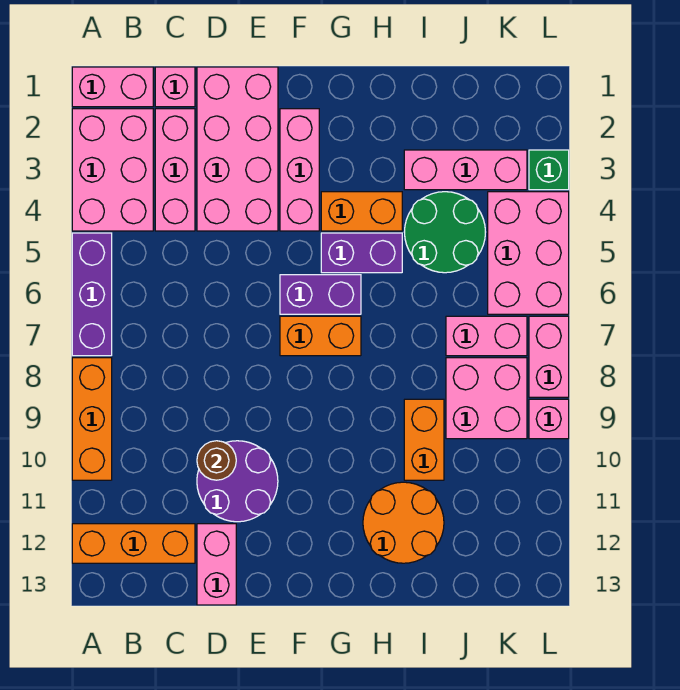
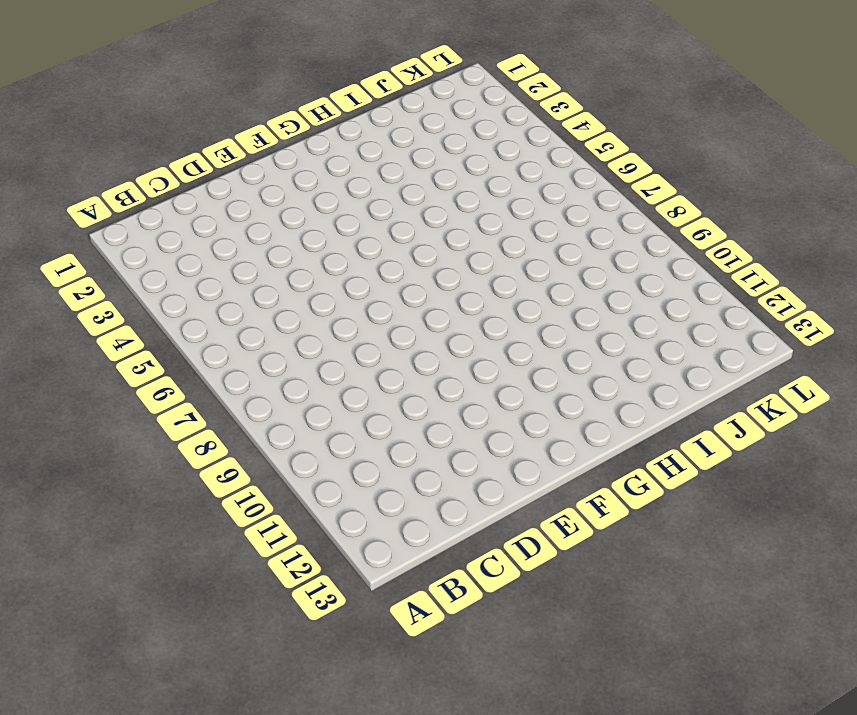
none -> pink 1x2 brick [72,67,153,107]
none -> pink 2x3 brick [72,109,153,231]
none -> purple 1x3 brick [72,233,112,356]

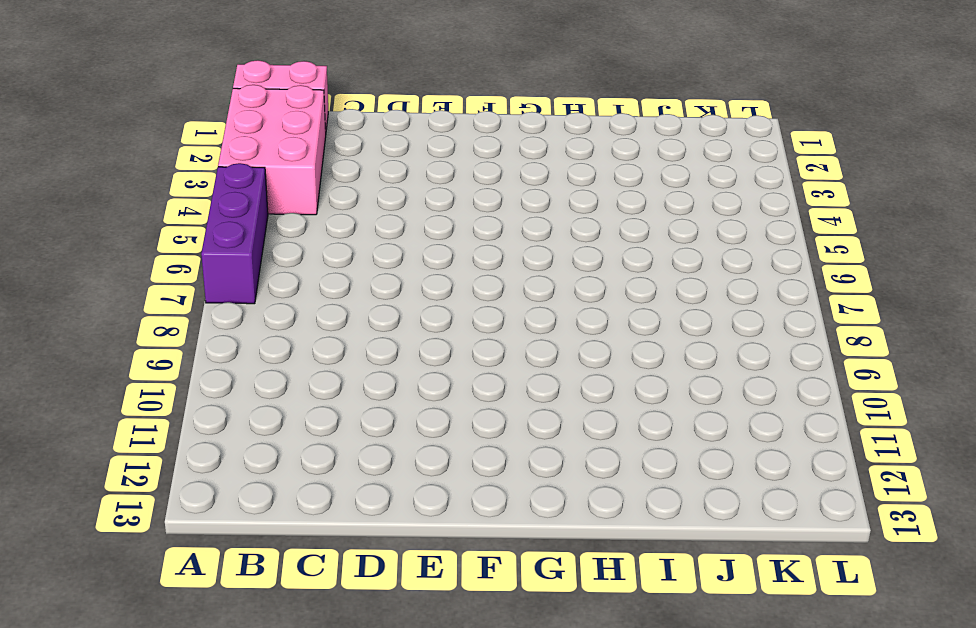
none -> orange 1x3 brick [72,358,112,480]
none -> orange 1x3 brick [72,524,195,563]
none -> pink 1x1 brick [155,67,195,107]

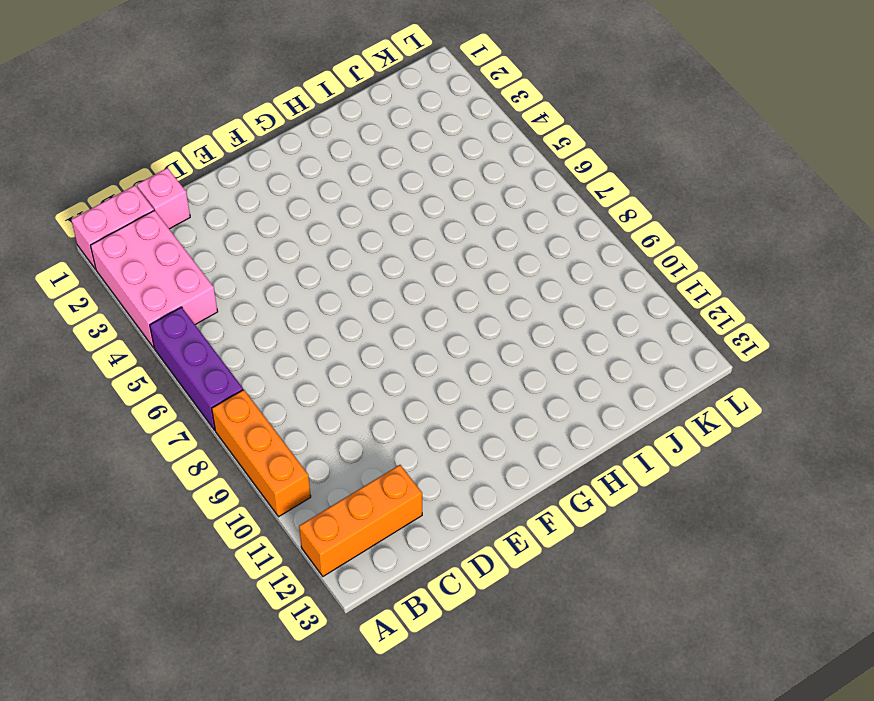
none -> pink 1x3 brick [155,109,195,231]
none -> pink 2x4 brick [197,67,278,231]
none -> purple 2x2 round brick [197,441,278,522]

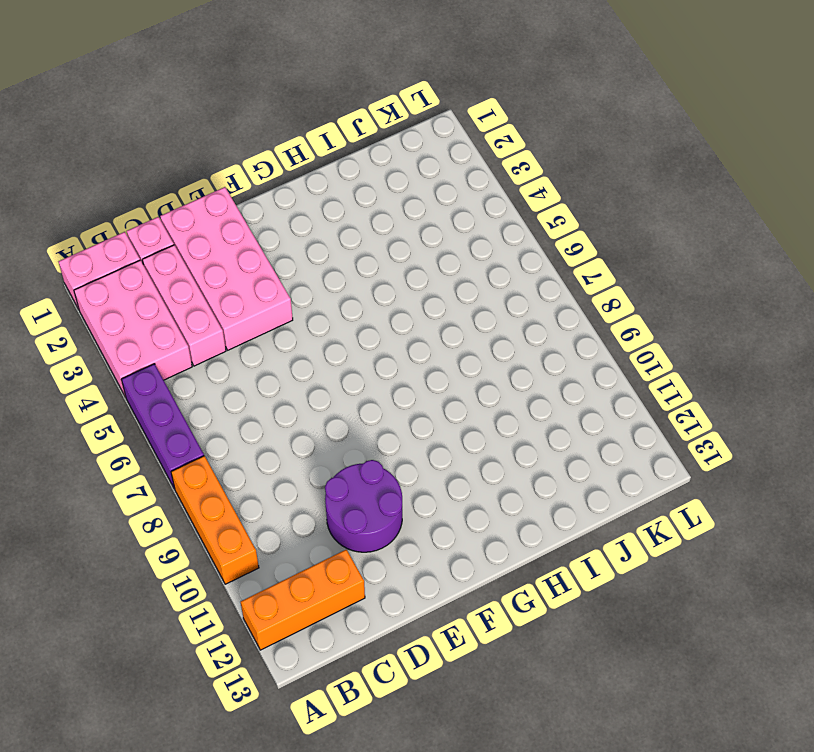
none -> pink 1x2 brick [197,524,236,605]
none -> pink 1x3 brick [280,109,319,231]
none -> purple 1x2 brick [280,275,361,314]

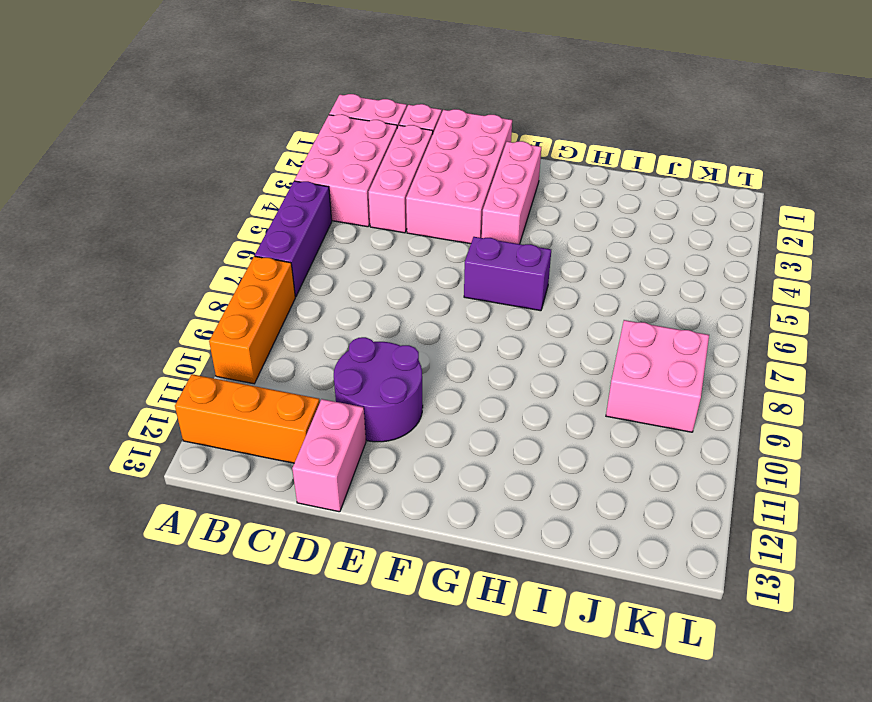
none -> orange 1x2 brick [280,316,361,356]
none -> orange 1x2 brick [321,192,402,231]
none -> purple 1x2 brick [321,233,402,273]

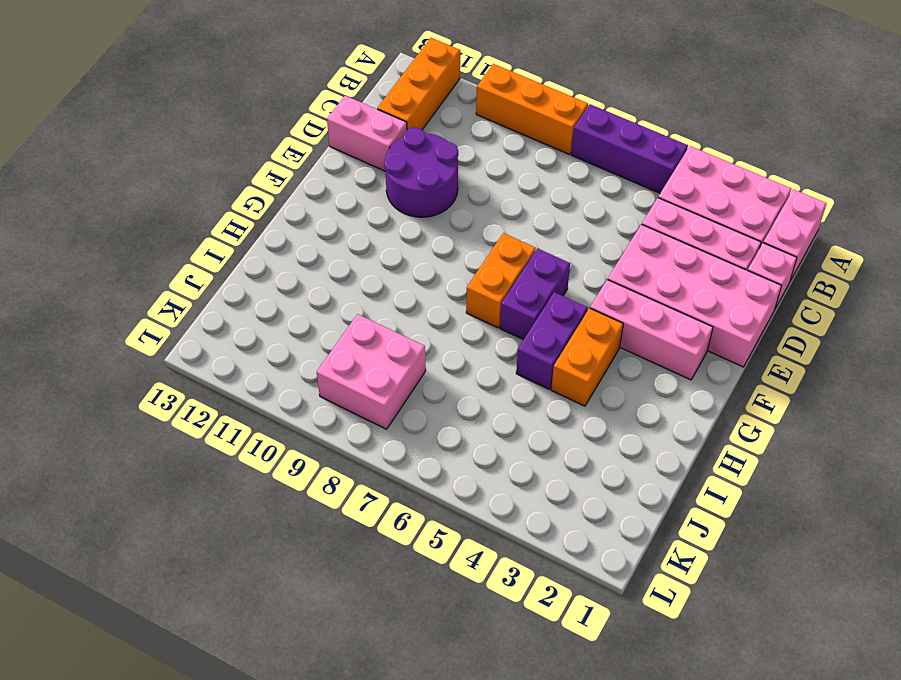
none -> orange 2x2 round brick [363,482,444,563]
none -> pink 1x3 brick [404,150,527,190]
none -> green 2x2 round brick [404,192,485,273]

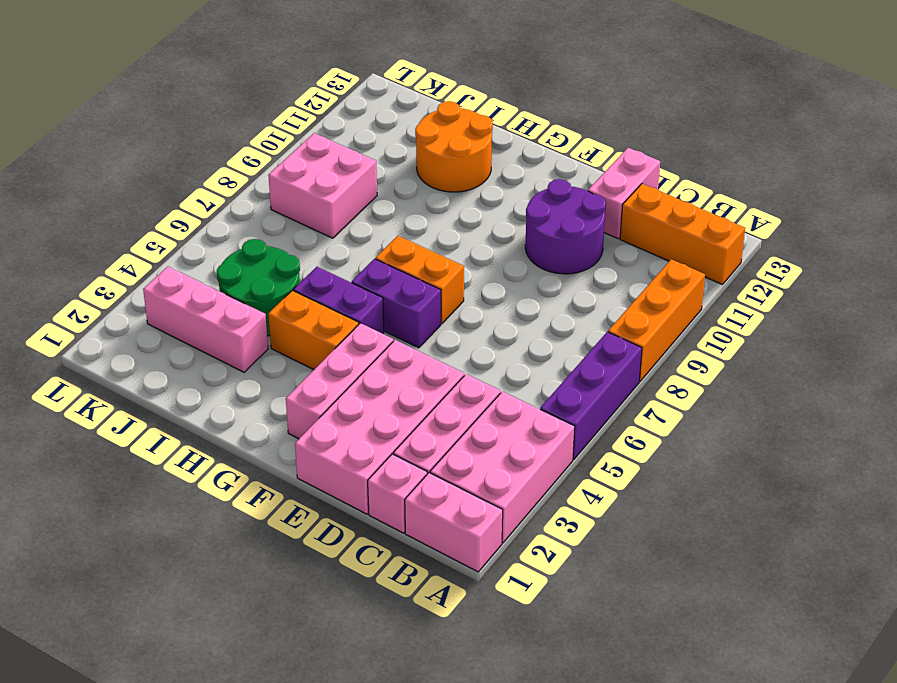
none -> orange 1x2 brick [404,399,444,480]
none -> pink 1x2 brick [446,316,527,356]
none -> pink 2x3 brick [488,192,569,314]

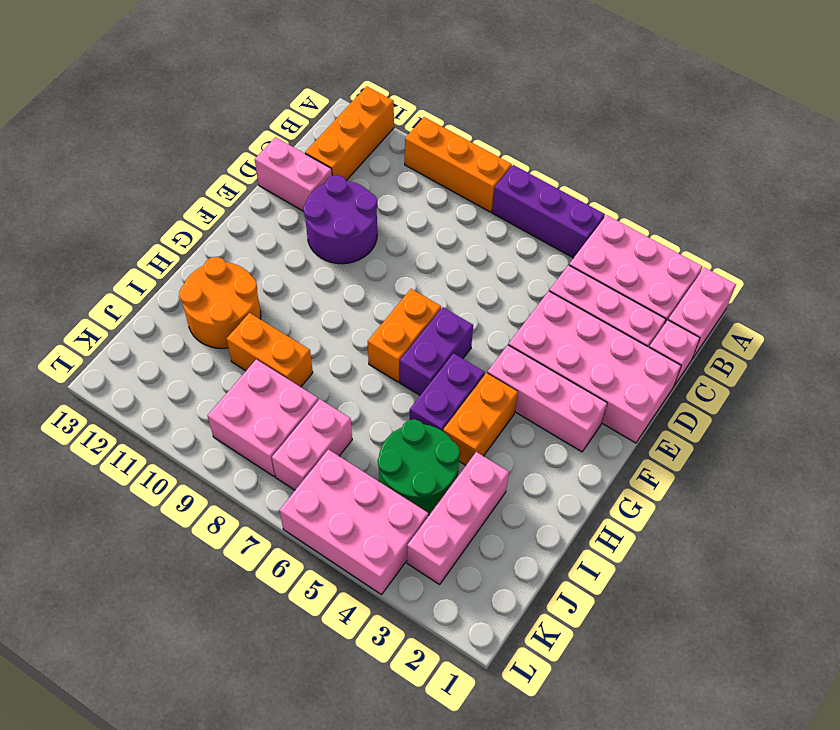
none -> green 1x1 brick [529,150,569,190]
none -> pink 1x2 brick [529,316,569,397]
none -> pink 1x1 brick [529,399,569,439]

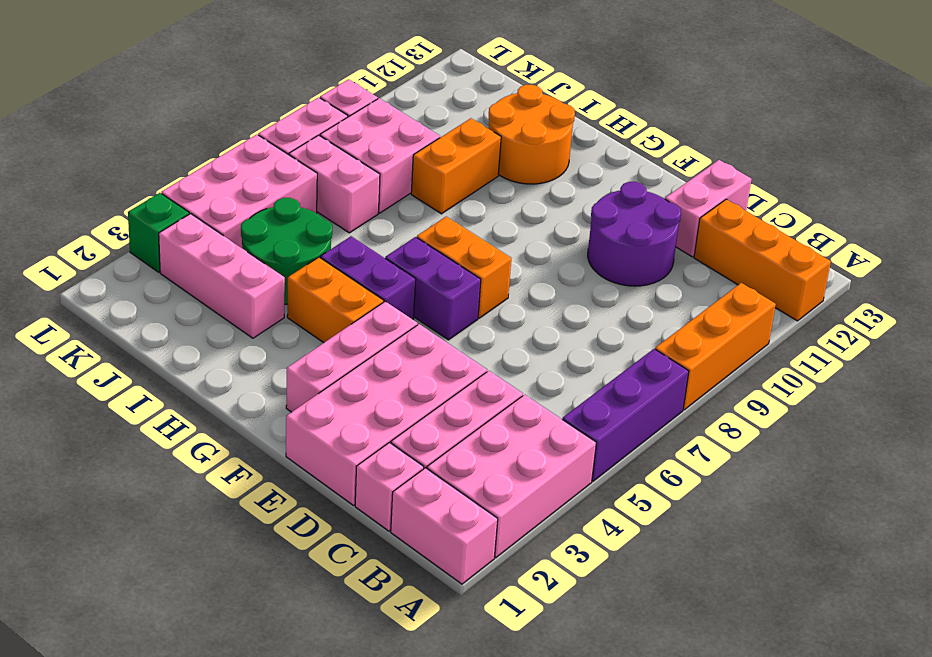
none -> brown 1x1 round brick [197,441,236,480]

